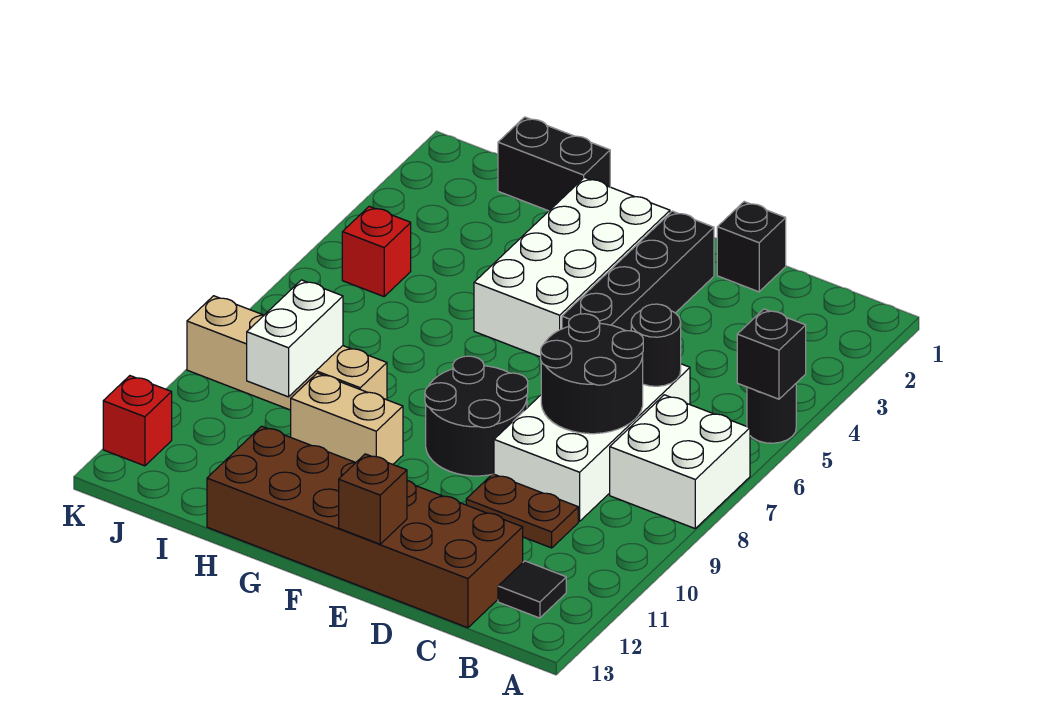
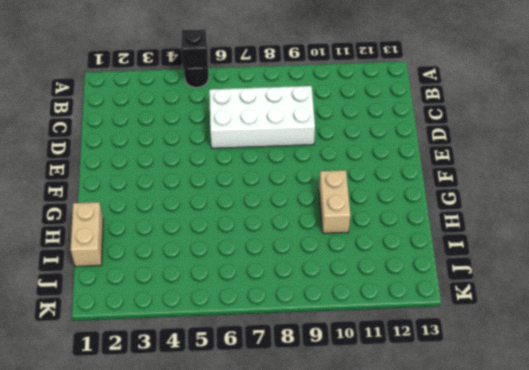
tan 1x2 brick [70,202,103,267] -> black 1x2 brick [498,117,610,211]
none -> white 2x2 brick [610,395,750,528]
none -> black 1x1 tile [498,561,566,618]
none -> brown 1x2 plate [466,474,578,548]

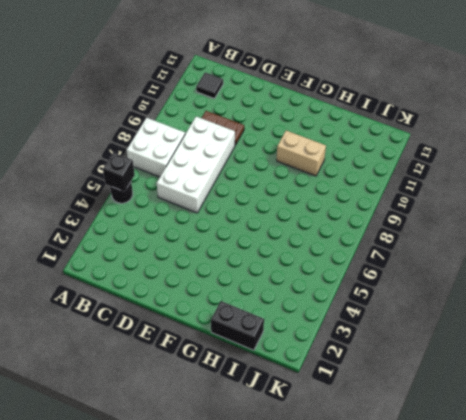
none -> brown 2x6 brick [207,426,523,628]
none -> black 1x1 brick [717,202,786,292]
none -> black 1x4 brick [562,211,714,331]

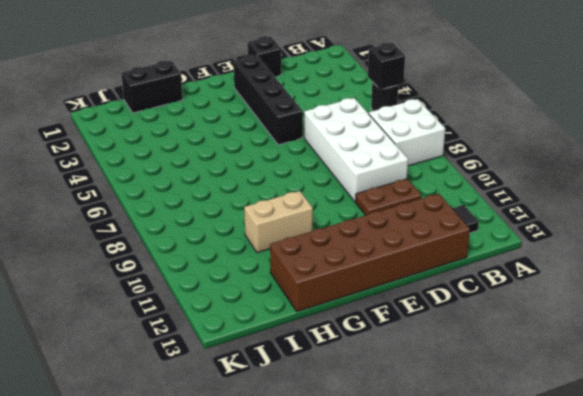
none -> black 2x2 round brick [425,356,528,476]
none -> white 2x4 brick [474,177,670,357]
none -> tan 1x4 brick [187,296,387,410]

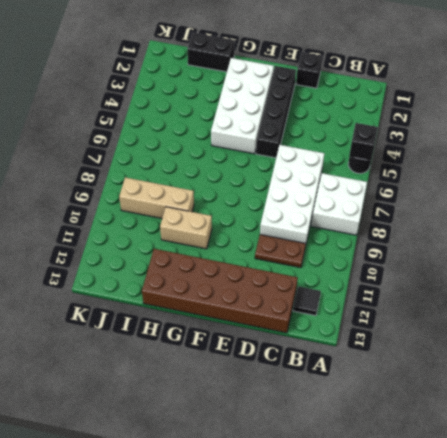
tan 1x3 brick [119,177,194,218] -> tan 1x4 brick [187,296,387,410]
none -> black 2x2 round brick [425,356,528,476]
none -> red 1x1 brick [342,206,411,297]
none -> red 1x1 brick [103,376,172,466]

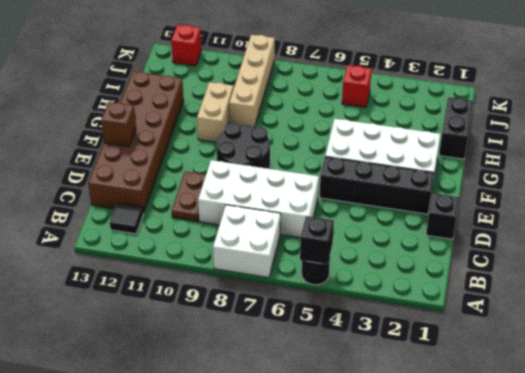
none -> black 1x1 round brick [631,304,681,386]
none -> black 2x2 round brick [541,314,643,434]
none -> white 1x2 brick [247,280,343,397]

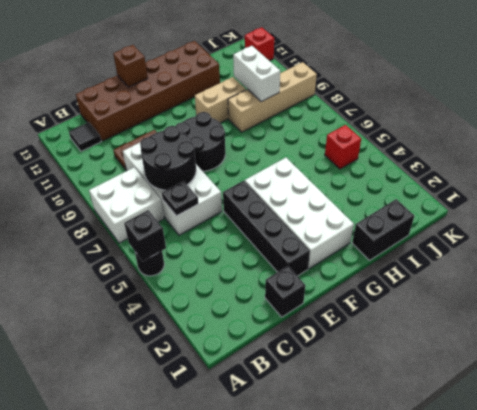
black 1x1 plate [162,181,198,216] -> black 1x1 round brick [631,304,681,386]

